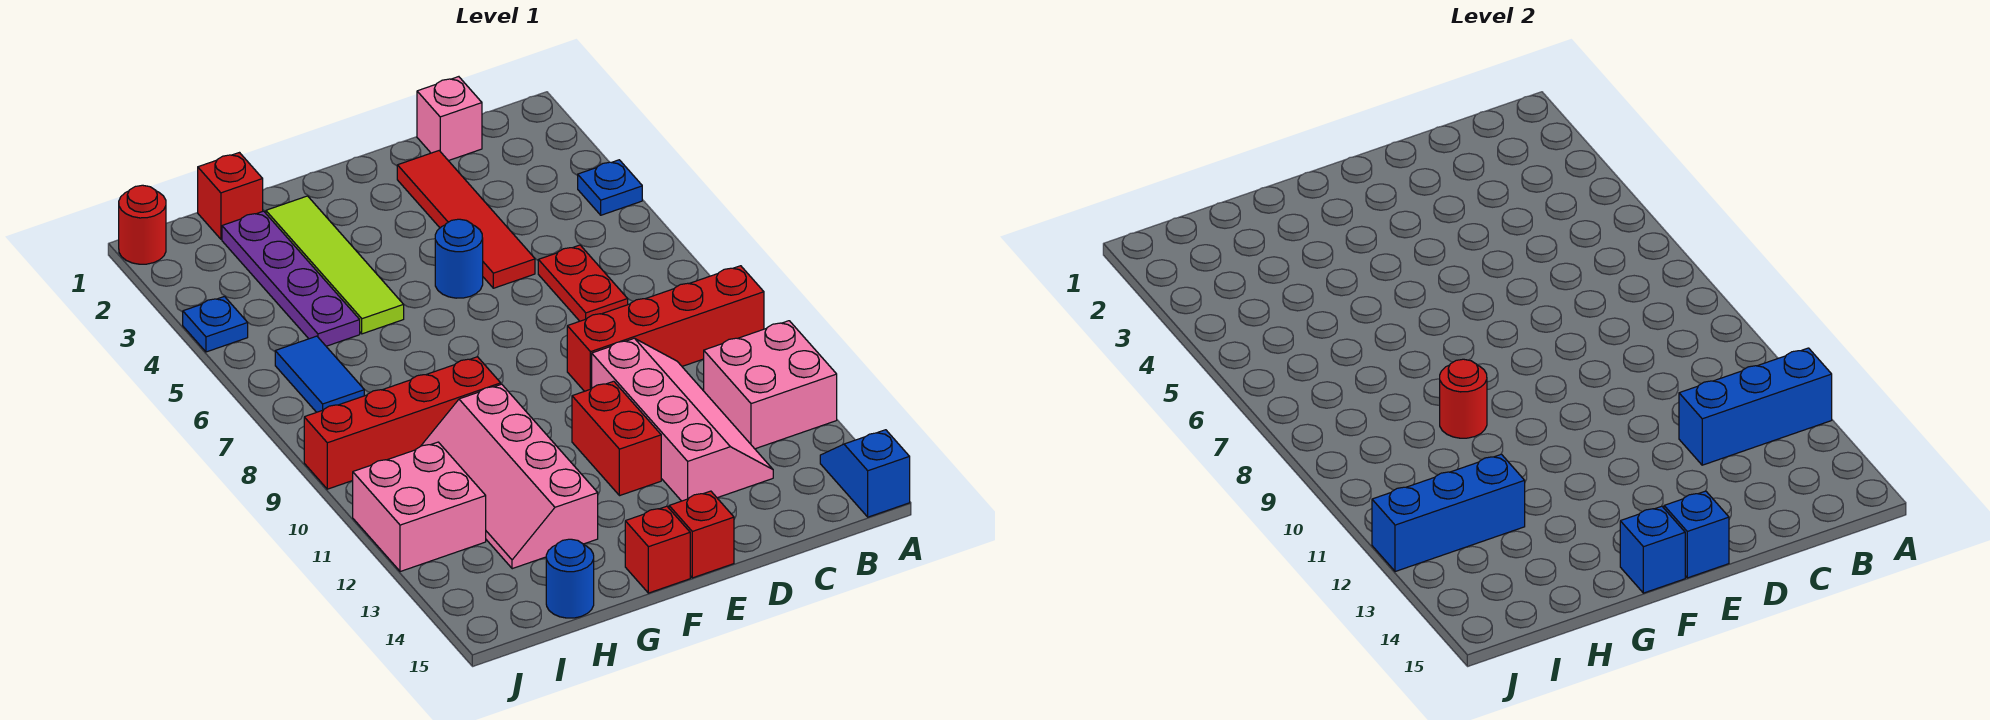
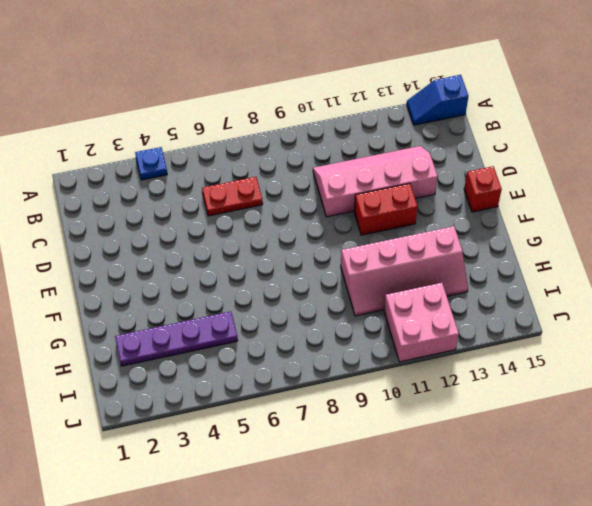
none -> red 1x4 brick [567,266,764,391]
none -> pink 2x2 brick [704,321,837,449]
none -> pink 1x1 brick [417,77,482,161]

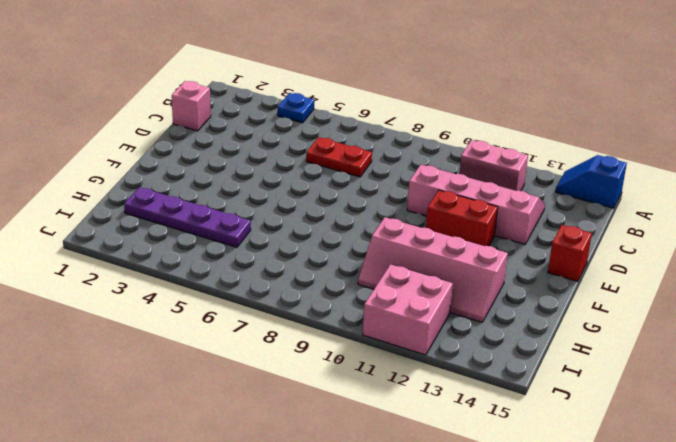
pink 1x2 brick [459,140,528,191] -> pink 2x2 brick [704,321,837,449]
none -> red 1x4 brick [567,266,764,391]
none -> red 1x4 tile [397,151,535,288]
none -> blue 1x1 round brick [435,219,483,298]

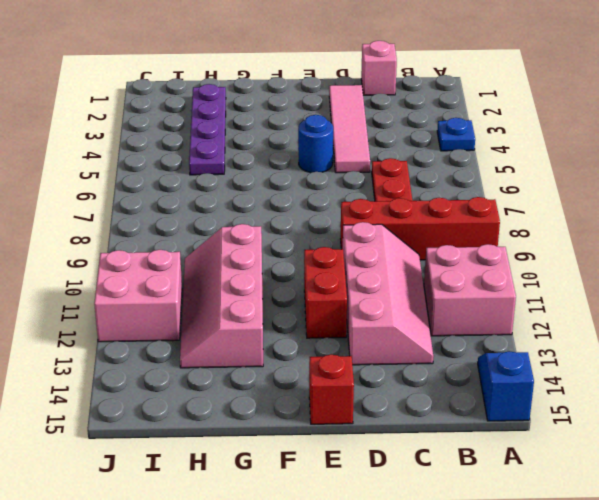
pink 1x4 tile [329,85,370,173] -> red 1x4 tile [397,151,535,288]
none -> red 1x1 brick [625,506,690,593]
none -> lime 1x4 tile [266,196,404,334]
none -> red 1x4 brick [304,357,501,489]

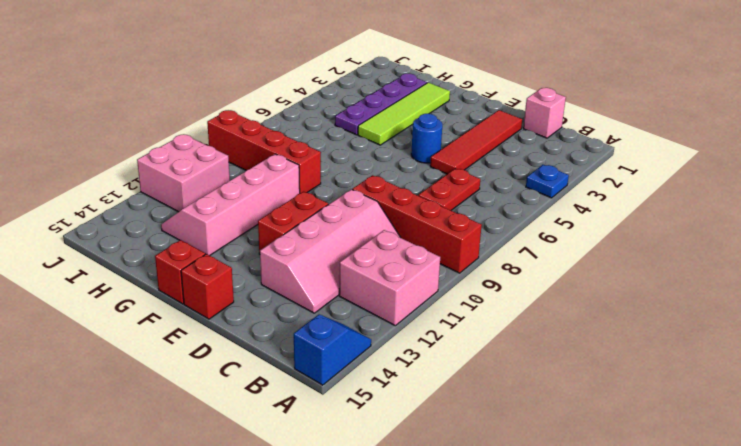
none -> red 1x1 brick [198,153,263,239]
none -> blue 1x1 round brick [546,539,594,618]
none -> blue 1x2 tile [275,336,364,412]

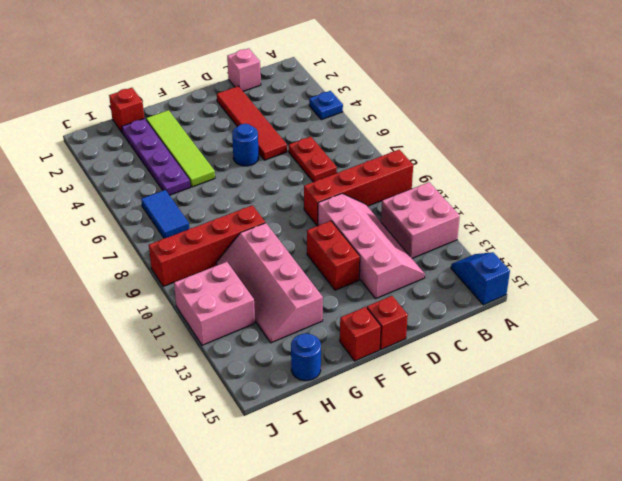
none -> red 1x1 round brick [119,185,166,264]
none -> blue 1x1 plate [183,297,248,352]
none -> blue 1x3 brick [1679,348,1832,465]

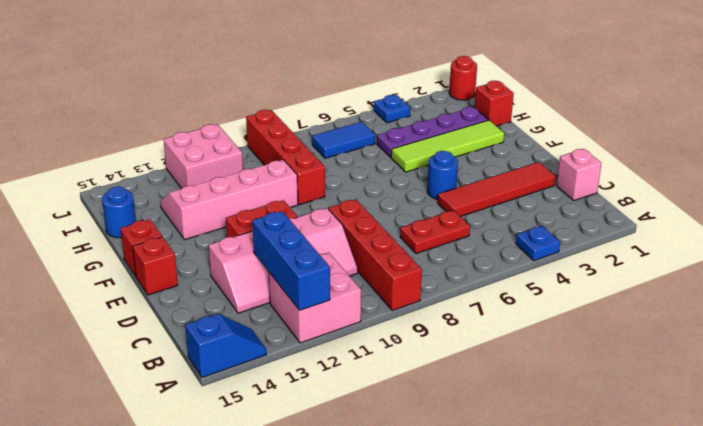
none -> blue 1x1 brick [1664,491,1729,578]
none -> blue 1x1 brick [1620,506,1685,593]
none -> red 1x1 round brick [1440,359,1487,438]

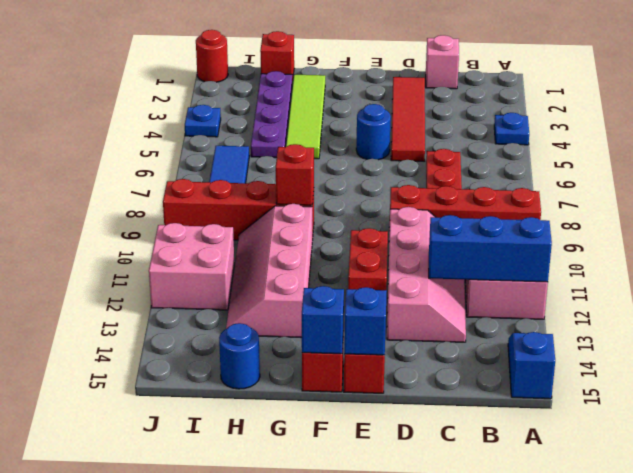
red 1x1 brick [276,144,314,205] -> red 1x1 round brick [1440,359,1487,438]
none -> blue 1x3 brick [1372,454,1525,572]

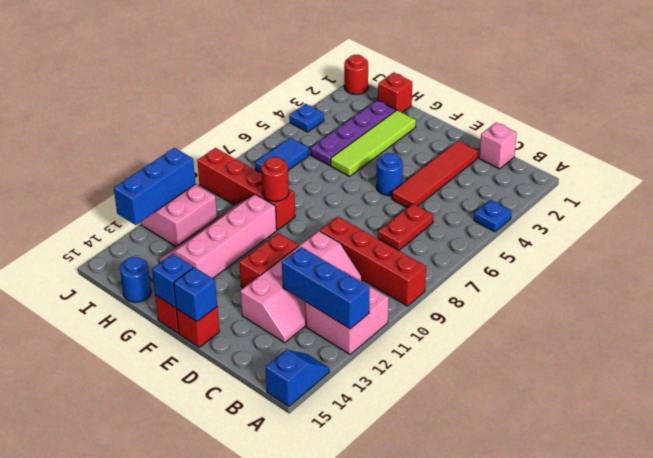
blue 1x3 brick [114,148,195,225] -> blue 1x3 brick turned to [1372,454,1525,572]

